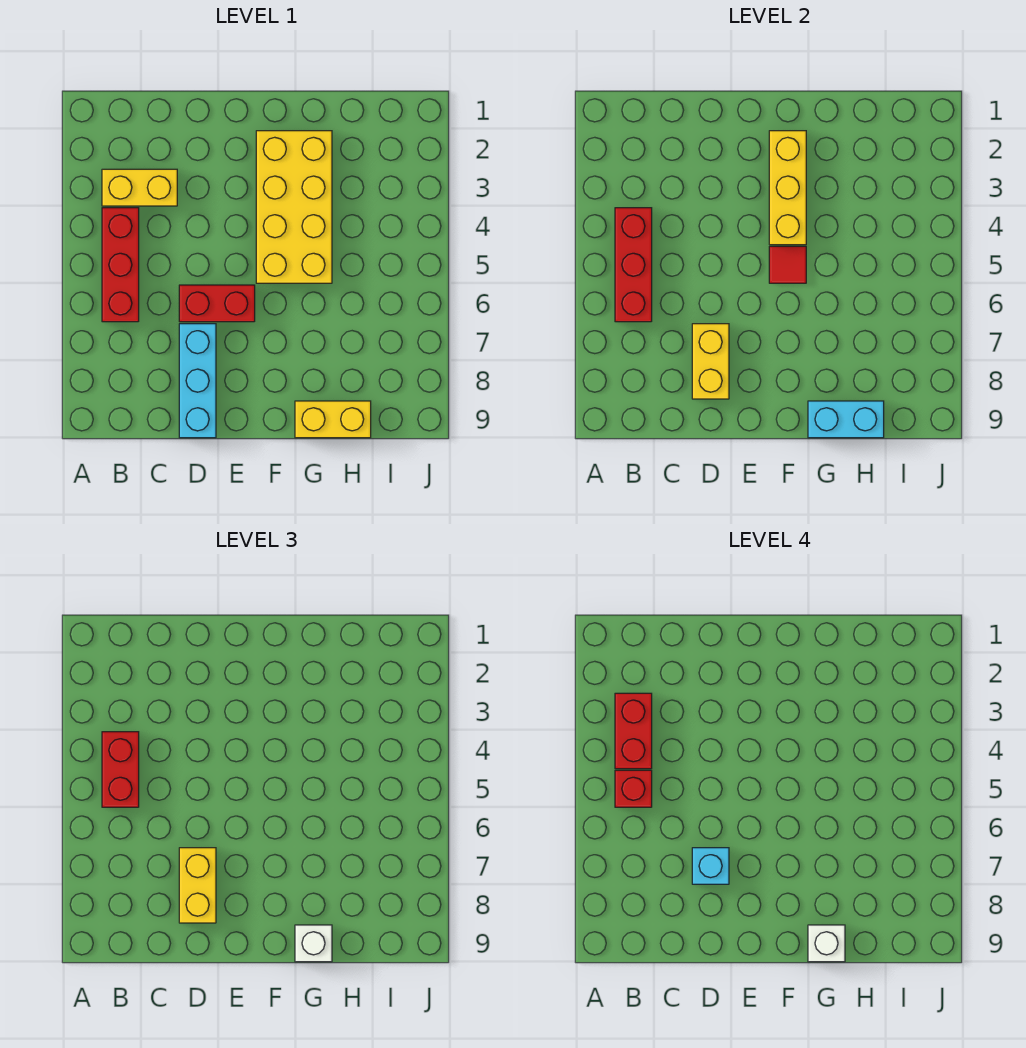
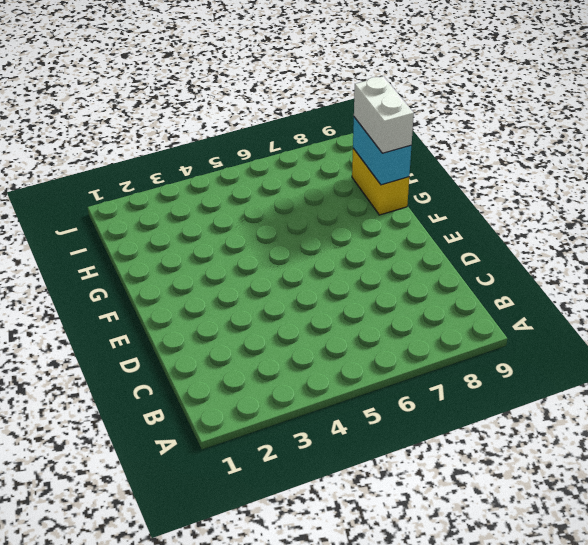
white 1x2 brick [354,76,414,153] -> white 1x1 brick [295,925,332,962]
none -> yellow 1x2 brick [102,169,177,206]
none -> red 1x3 brick [102,208,139,322]
none -> red 1x2 brick [179,285,255,322]

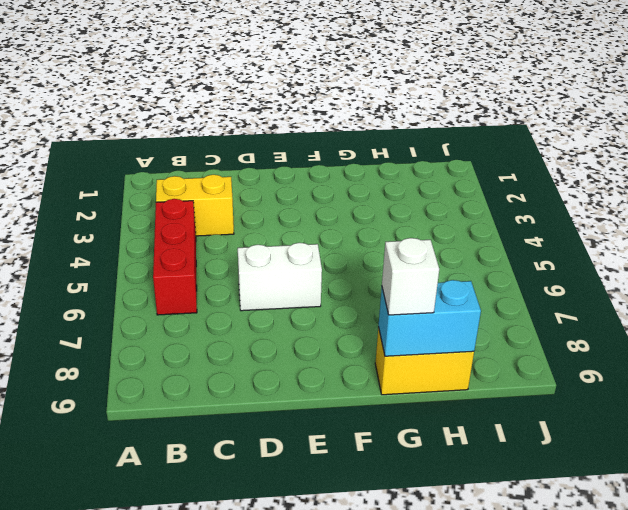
white 1x2 brick [238,243,322,311] -> red 1x2 brick [179,285,255,322]
none -> cyan 1x3 brick [179,324,216,438]
none -> yellow 2x4 brick [256,131,332,283]
none -> red 1x3 brick [615,208,652,322]

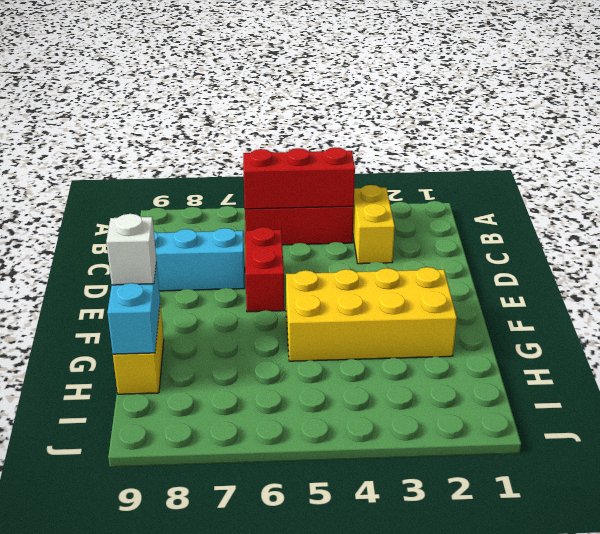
none -> yellow 1x2 brick [692,324,729,399]
none -> yellow 1x3 brick [769,131,806,245]
none -> red 1x1 tile [769,246,806,283]

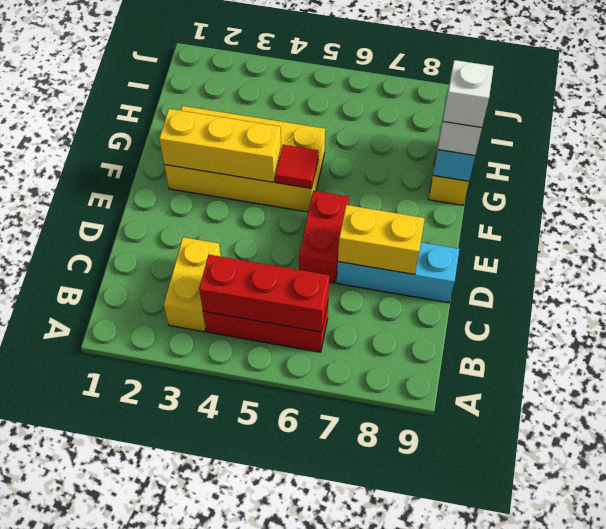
none -> red 1x2 brick [102,732,139,807]
none -> yellow 1x2 brick [179,848,216,923]
none -> red 1x2 brick [615,693,652,769]

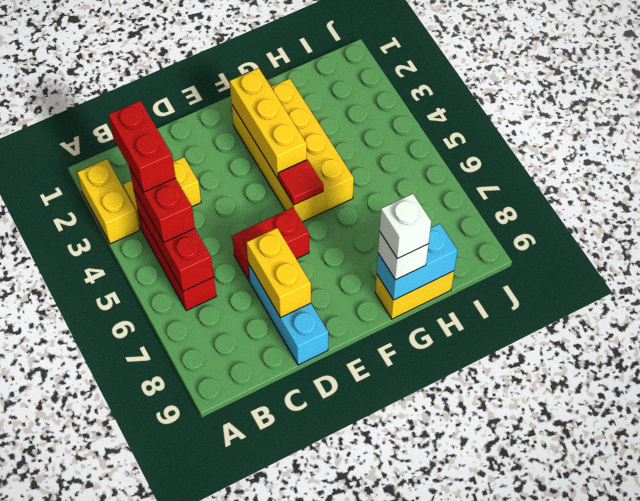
yellow 1x2 brick [77,159,140,244] -> yellow 1x2 brick moved to [179,848,216,923]
none -> red 1x1 brick [615,770,652,807]
none -> cyan 1x1 brick [692,848,729,884]

